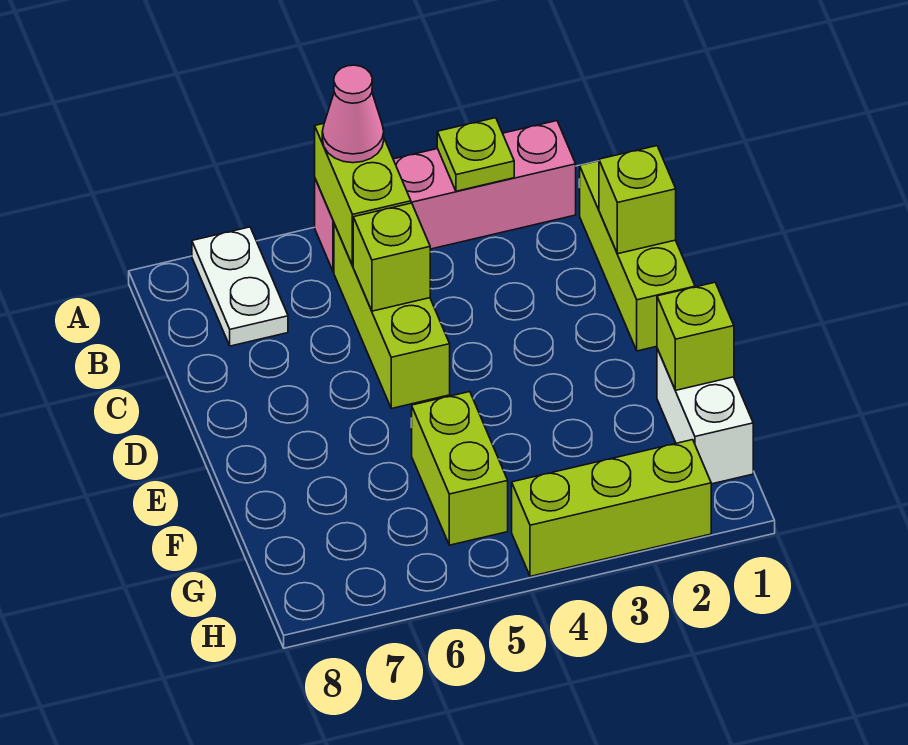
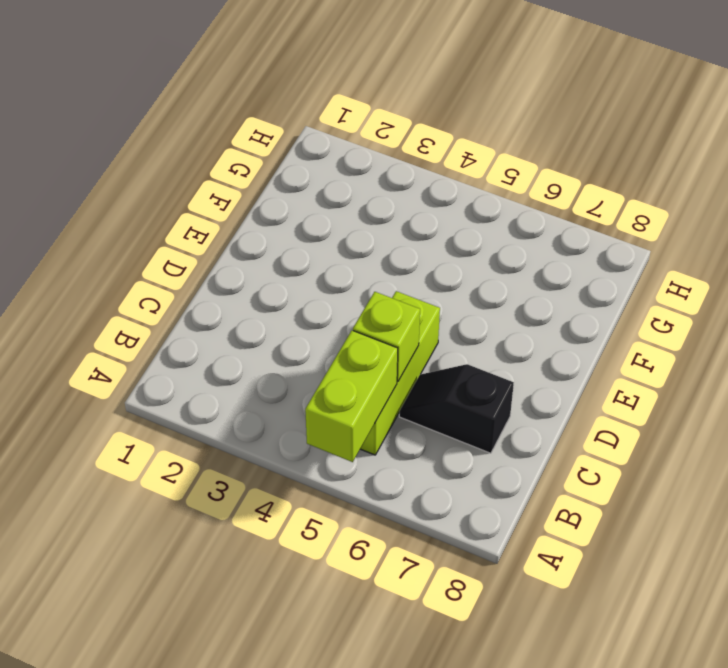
black 1x2 slope [399,364,514,453] -> none
none -> pink 1x4 brick [315,121,576,272]
none -> white 1x2 plate [192,227,288,346]
none -> lime 1x3 brick [580,161,695,351]

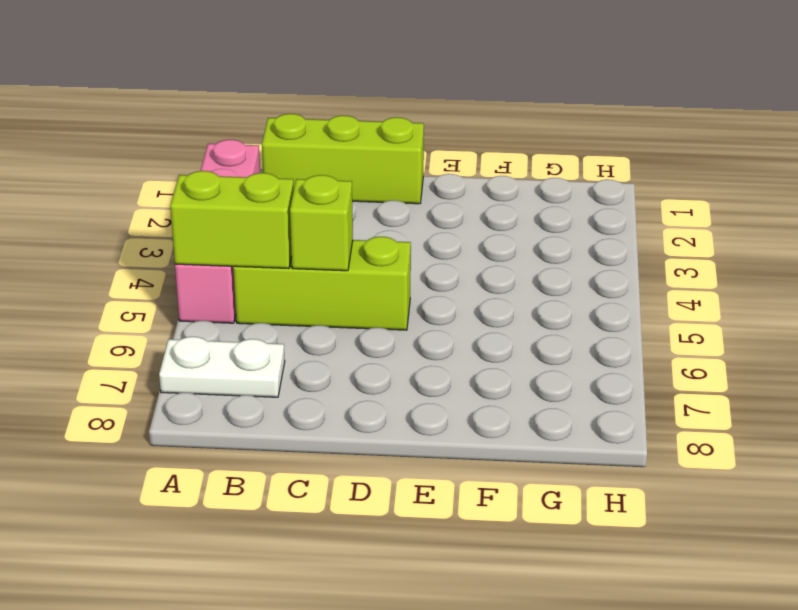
none -> white 1x2 brick [657,349,753,484]
none -> lime 1x2 brick [412,392,508,545]
none -> lime 1x3 brick [512,440,711,576]

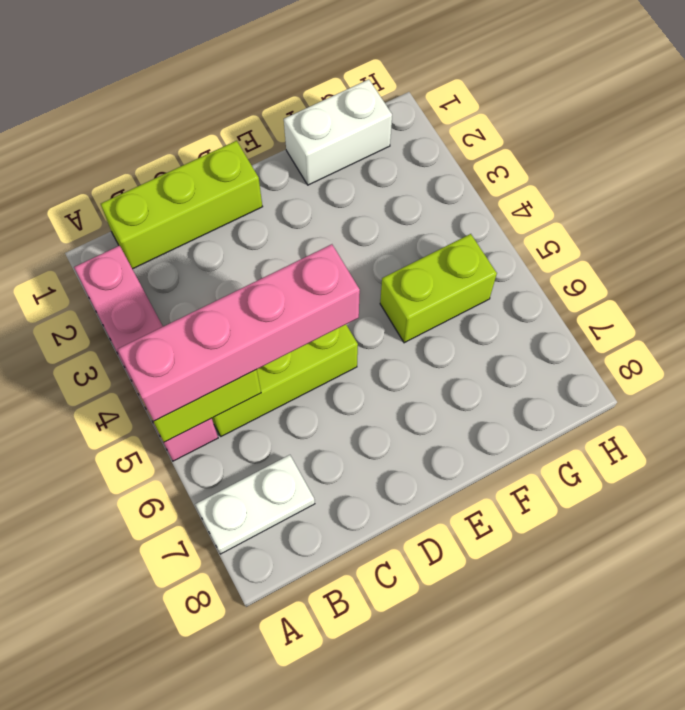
pink 1x4 brick [117,244,360,421] -> pink 1x1 cone [322,65,384,163]
none -> lime 1x3 brick [512,440,711,576]
none -> lime 1x1 plate [437,118,514,191]
none -> lime 1x1 brick [599,146,676,254]

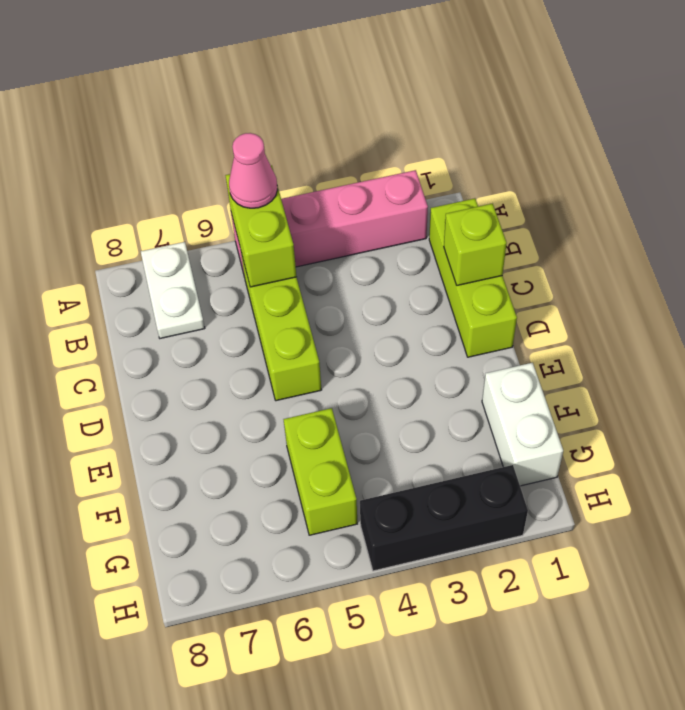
black 1x3 brick [360,465,528,571] -> lime 1x3 brick [512,440,711,576]
none -> lime 1x1 plate [437,118,514,191]
none -> lime 1x1 brick [353,203,430,311]
none -> lime 1x1 brick [657,282,734,390]

